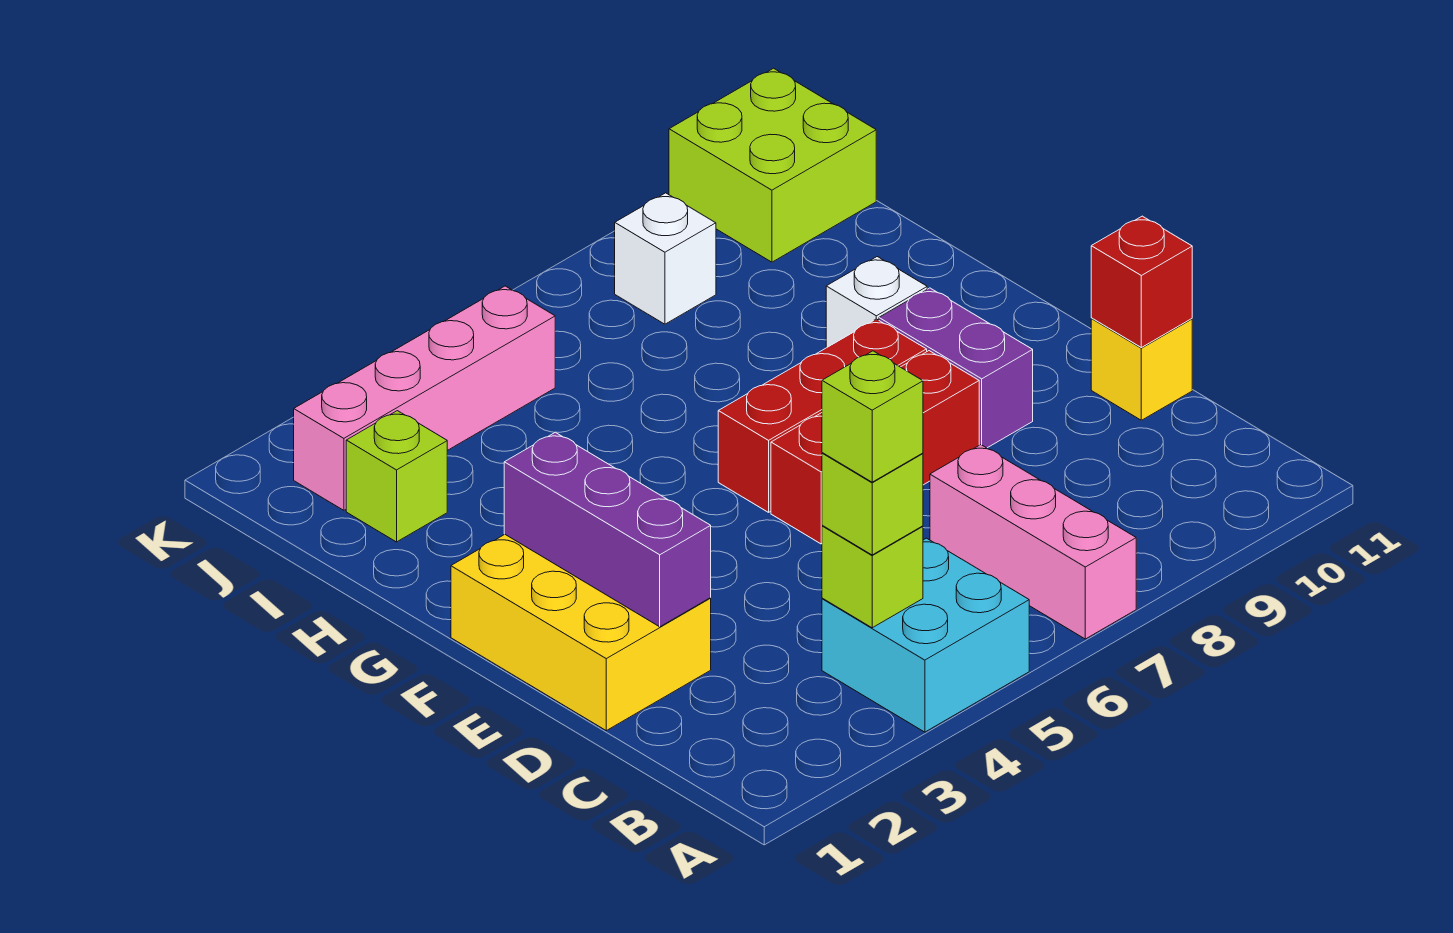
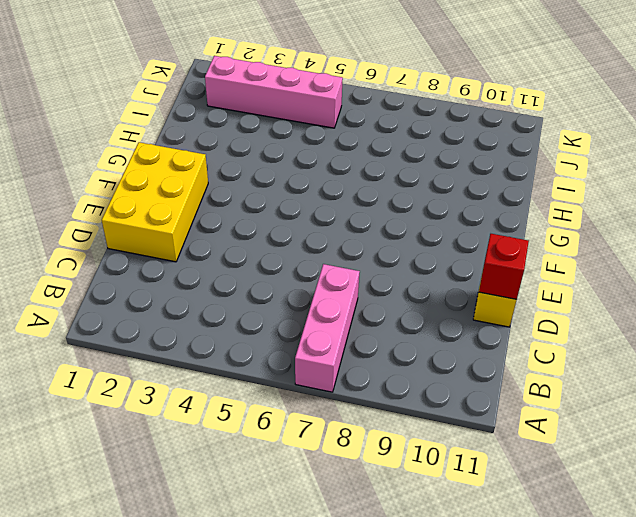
none -> cyan 2x2 brick [822,538,1029,732]
none -> red 1x3 brick [771,351,979,544]
none -> purple 1x2 brick [879,288,1033,448]

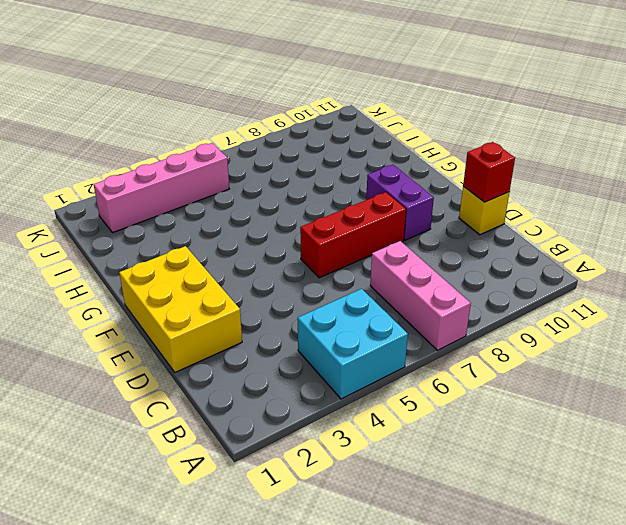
none -> red 1x3 brick [718,319,927,512]
none -> white 1x1 brick [826,257,927,348]
none -> lime 1x1 brick [346,411,447,542]

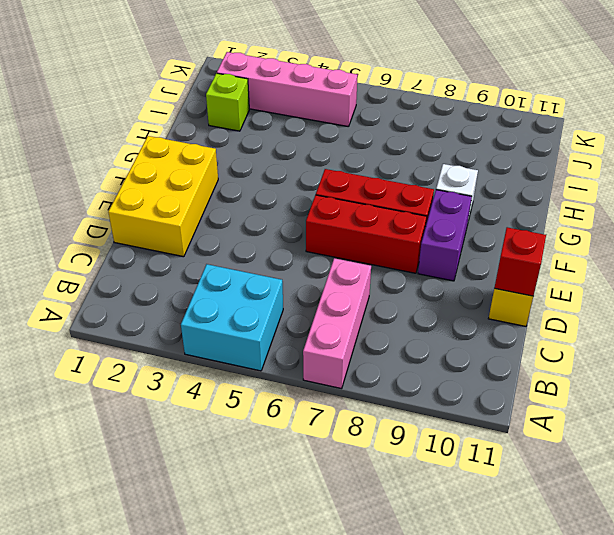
none -> white 1x1 brick [615,193,716,324]
none -> lime 2x2 brick [669,68,876,262]
none -> lime 1x1 brick [822,526,923,628]

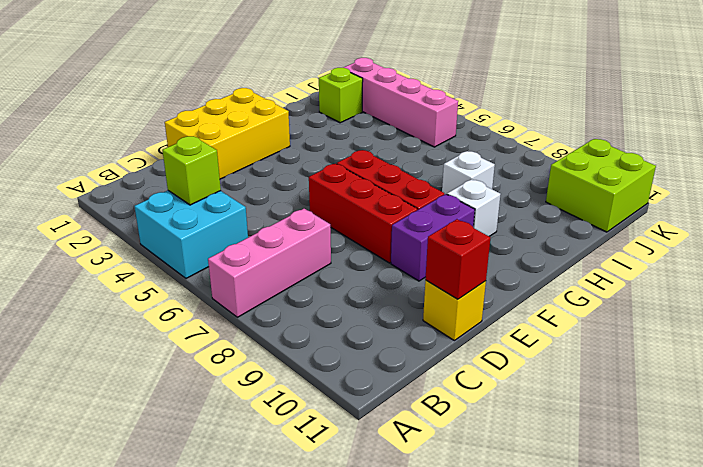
white 1x1 brick [442,151,495,195] -> white 1x1 brick moved to [615,193,716,324]
none -> purple 1x3 brick [504,432,711,627]
none -> lime 1x1 brick [822,453,923,555]
none -> lime 1x1 brick [822,351,923,482]

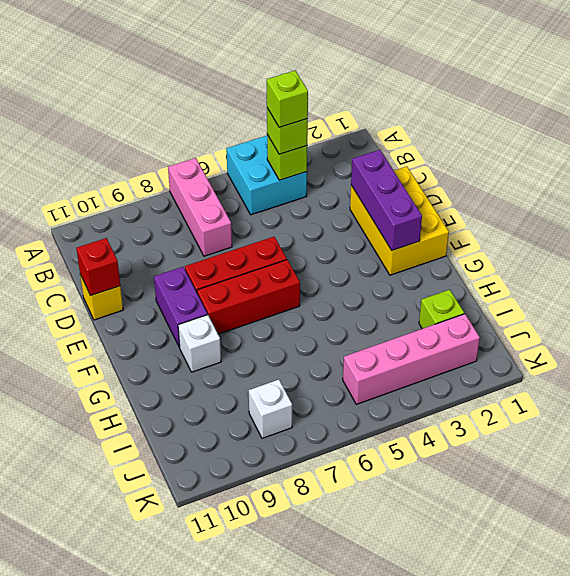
none -> lime 2x2 brick [669,68,876,262]

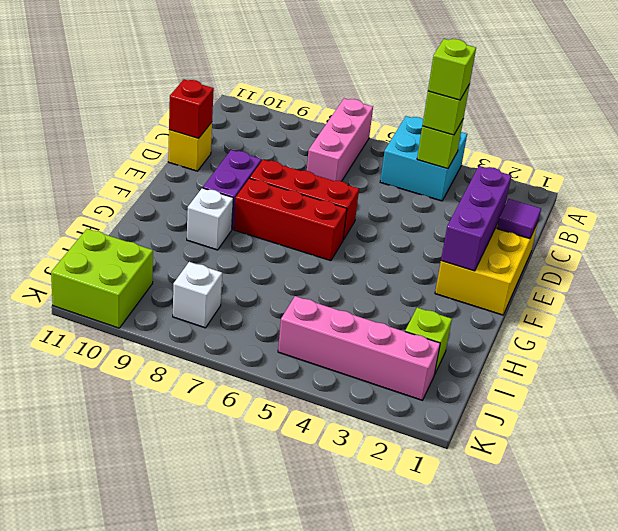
purple 1x1 tile [497,199,541,239] -> none

